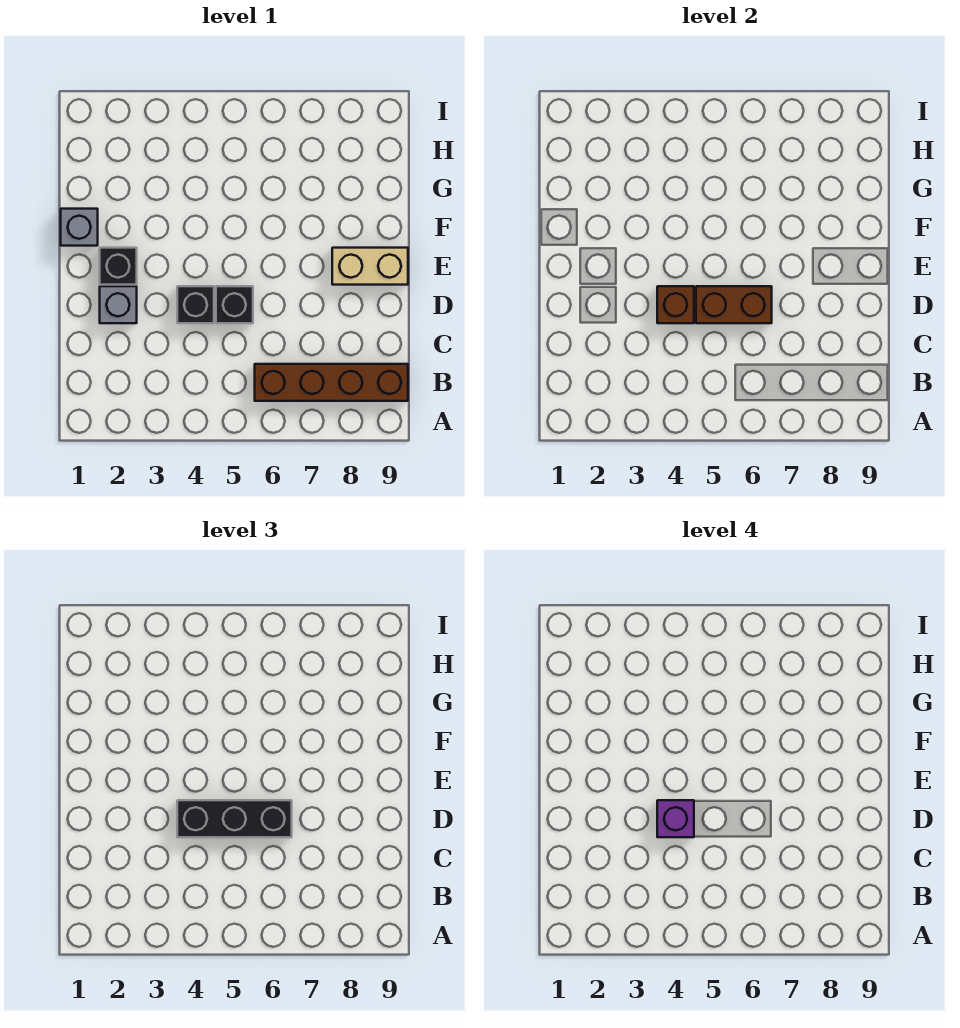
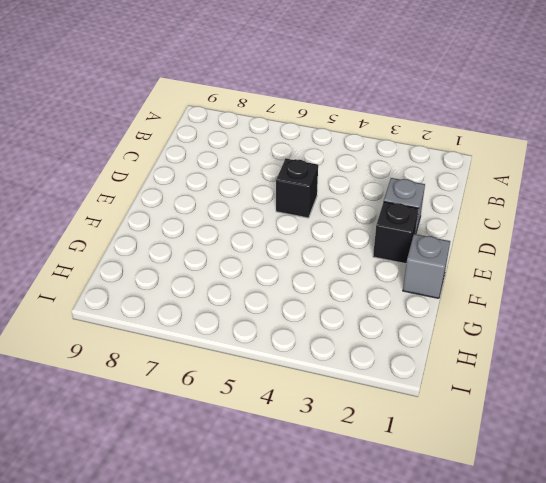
none -> brown 1x4 brick [255,364,408,401]
none -> black 1x1 brick [177,286,214,323]

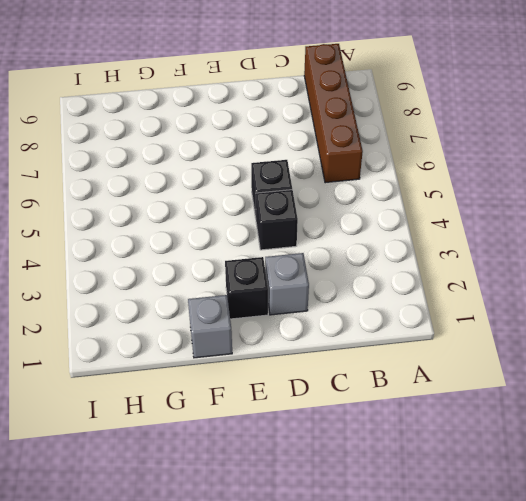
none -> tan 1x2 brick [332,248,408,285]
none -> brown 1x1 brick [657,286,694,323]

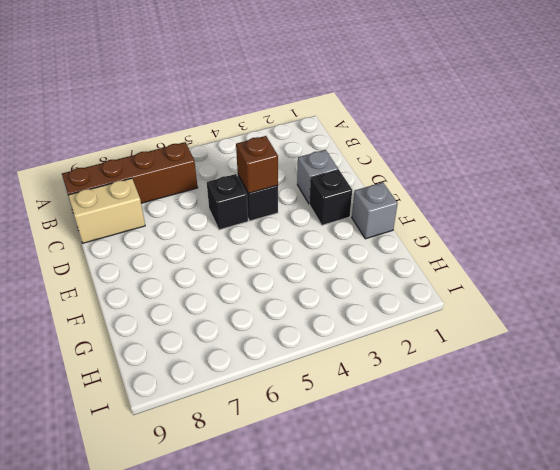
tan 1x2 brick [68,178,145,243] -> tan 1x2 brick moved to [332,248,408,285]
none -> brown 1x2 brick [696,286,772,323]
none -> black 1x3 brick [177,800,292,837]

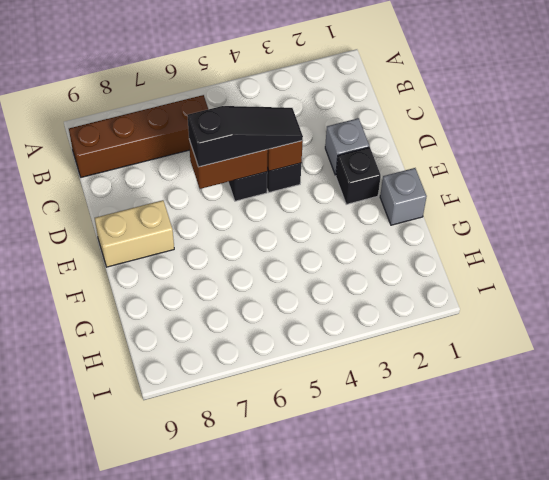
black 1x3 slope [188,106,303,167] -> black 1x3 brick [177,800,292,837]
none -> purple 1x1 brick [657,800,694,837]

